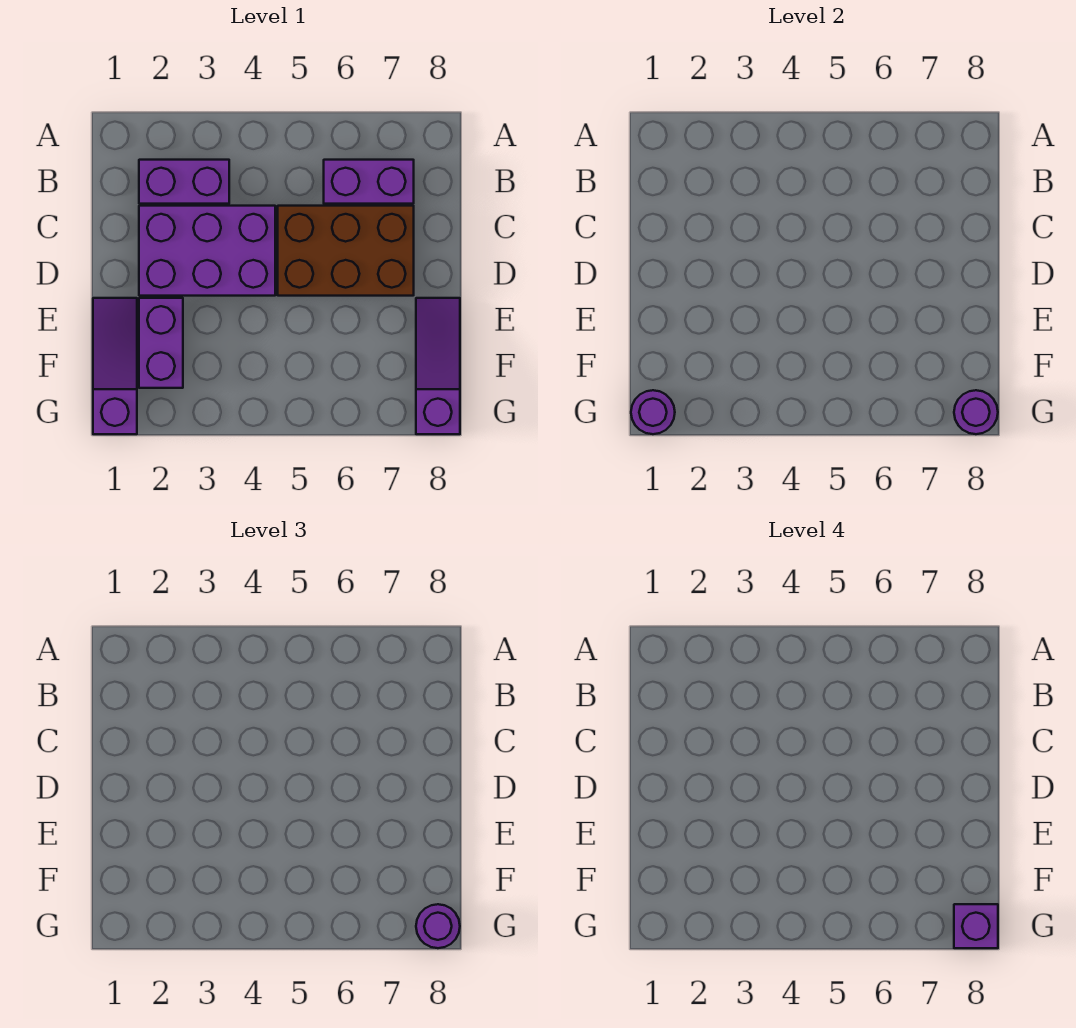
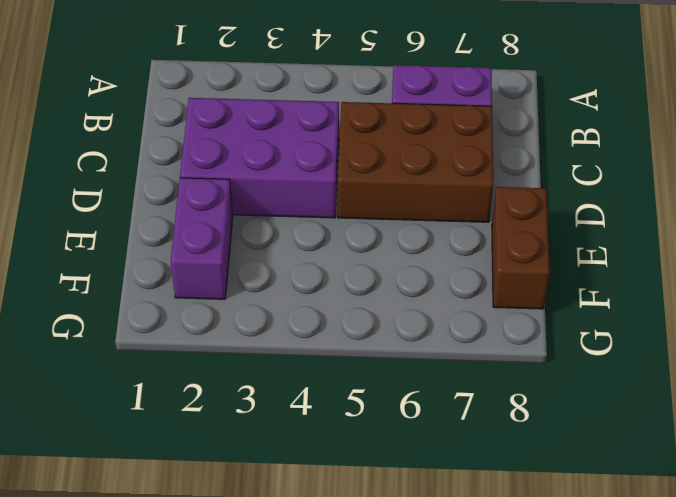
brown 1x2 brick [492,187,550,309] -> purple 1x3 slope [416,298,460,434]
none -> purple 1x2 brick [139,160,229,204]
none -> purple 1x3 slope [93,298,137,434]

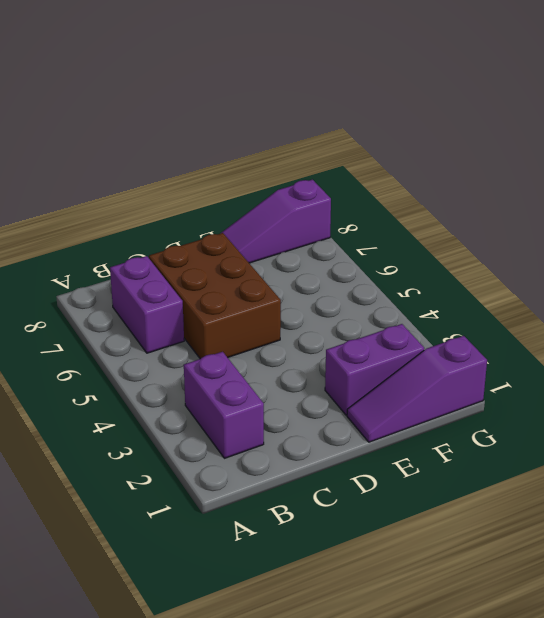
none -> purple 2x3 brick [139,206,275,296]
none -> purple 1x1 round brick [631,390,675,434]

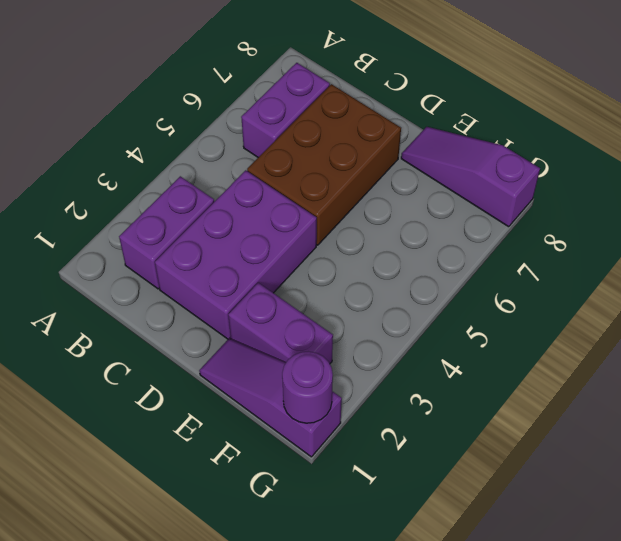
none -> purple 1x1 round brick [954,390,998,434]
none -> purple 1x1 round brick [416,904,460,948]

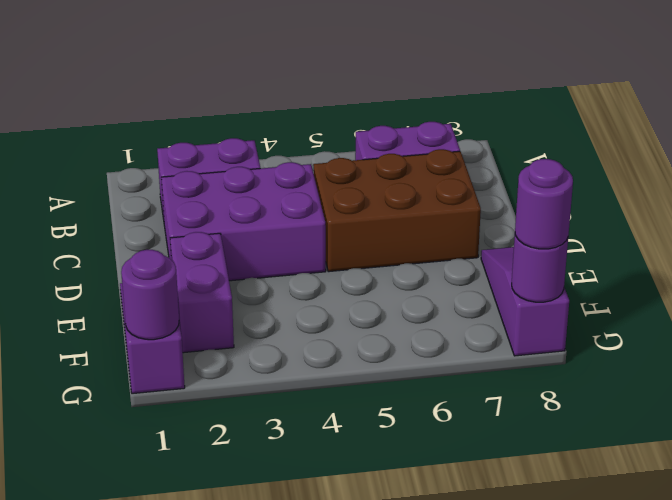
none -> purple 1x1 brick [954,904,998,948]

